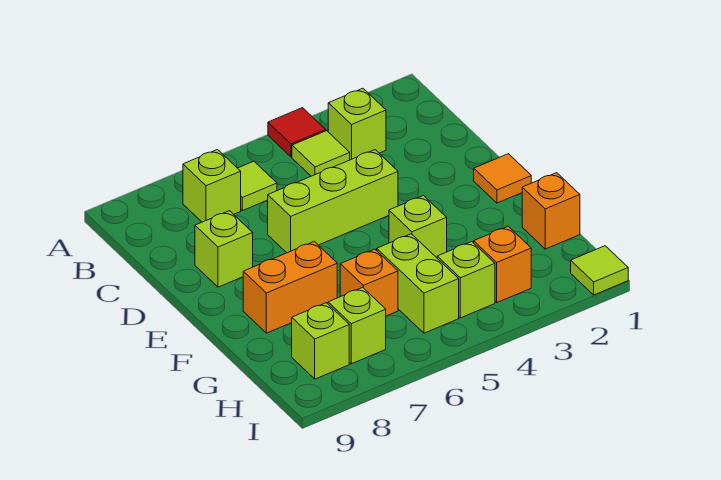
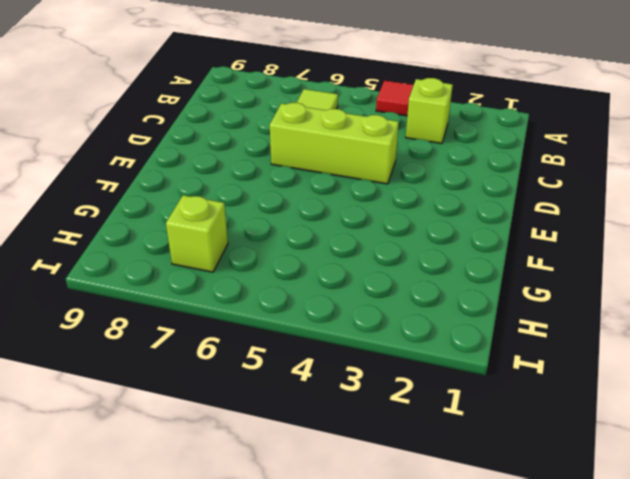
none -> lime 1x1 tile [292,131,350,176]
none -> lime 1x1 brick [183,150,241,222]
none -> lime 1x1 brick [195,211,253,287]

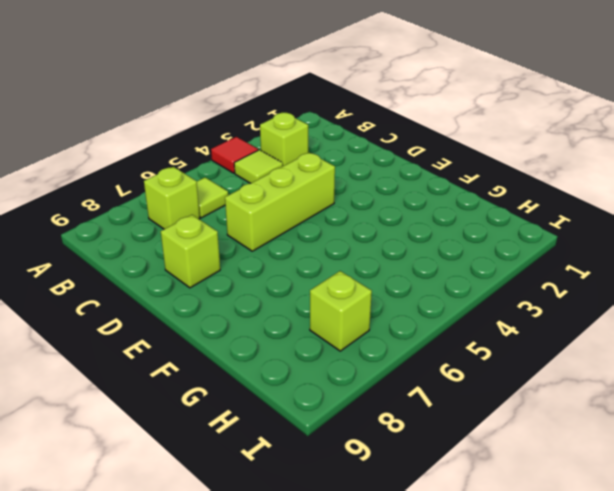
none -> orange 1x1 tile [474,154,531,203]
none -> lime 1x1 brick [389,196,447,258]
none -> orange 1x2 brick [243,241,337,333]

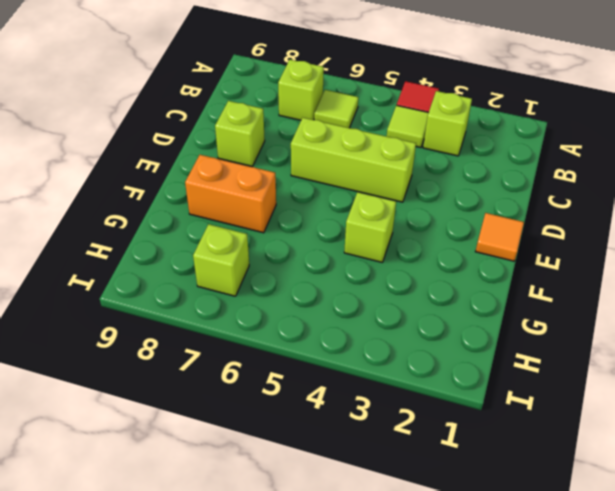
none -> orange 1x1 brick [522,173,580,249]
none -> lime 1x2 brick [377,234,459,333]
none -> orange 1x1 brick [340,249,398,316]

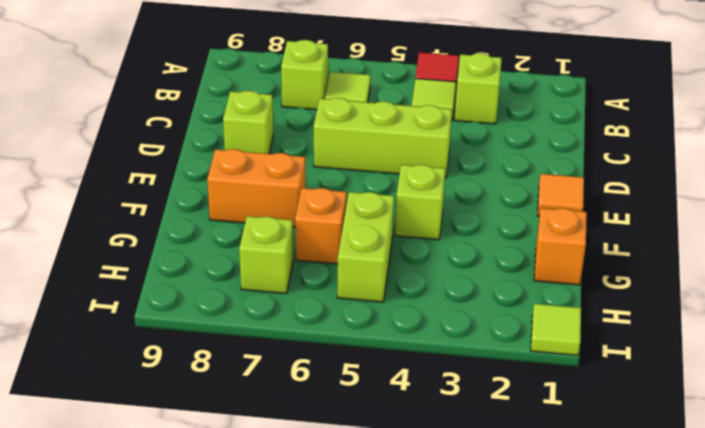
none -> orange 1x1 brick [474,226,531,302]
none -> lime 1x1 brick [437,242,495,318]
none -> lime 1x1 brick [292,303,349,379]

